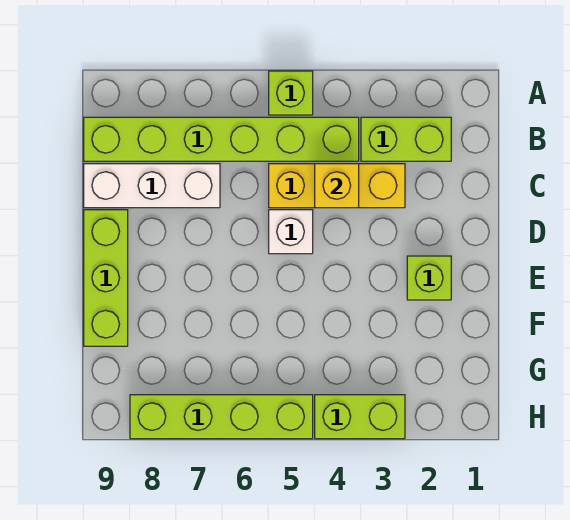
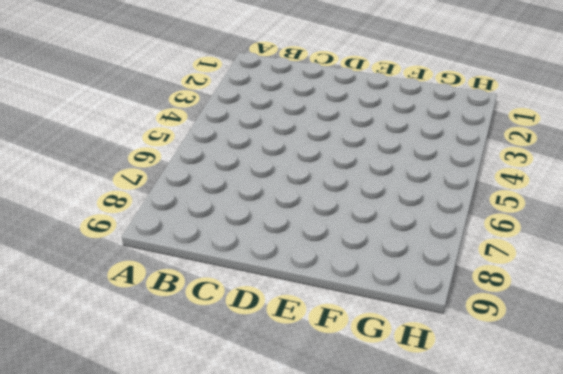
none -> lime 1x1 brick [269,71,313,115]
none -> lime 1x2 brick [361,117,451,161]

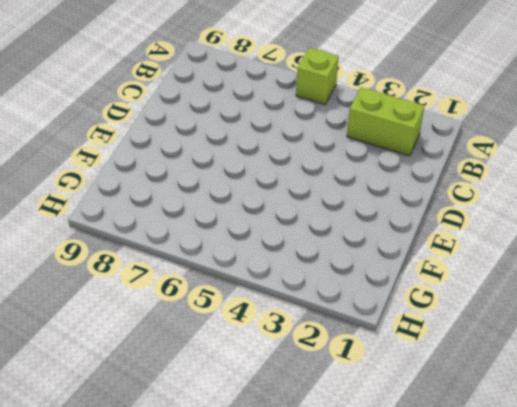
none -> lime 1x6 brick [84,117,359,161]
none -> yellow 1x3 brick [269,164,405,208]

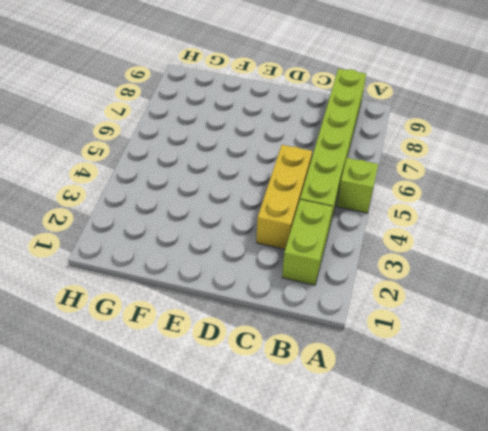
none -> white 1x3 brick [84,164,220,208]
none -> white 1x1 brick [269,210,313,254]

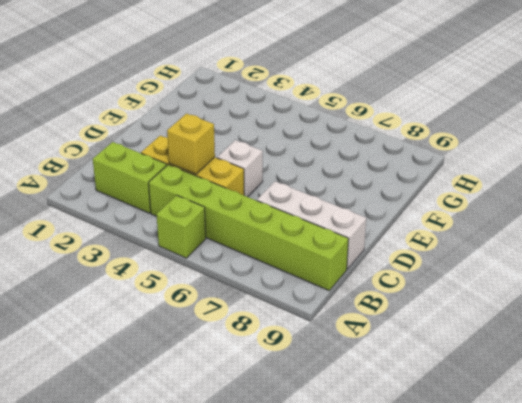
none -> lime 1x3 brick [84,210,128,346]
none -> lime 1x1 brick [407,256,451,300]

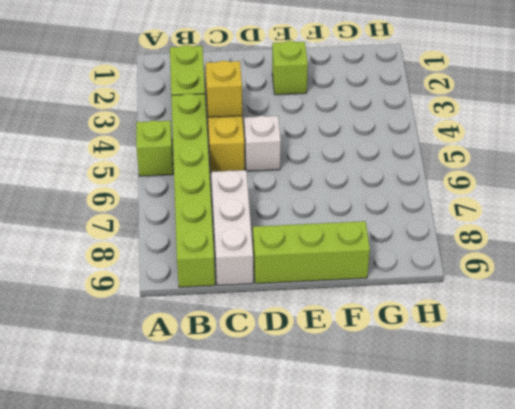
none -> lime 1x2 brick [315,395,405,439]
none -> lime 1x4 brick [130,395,313,439]

